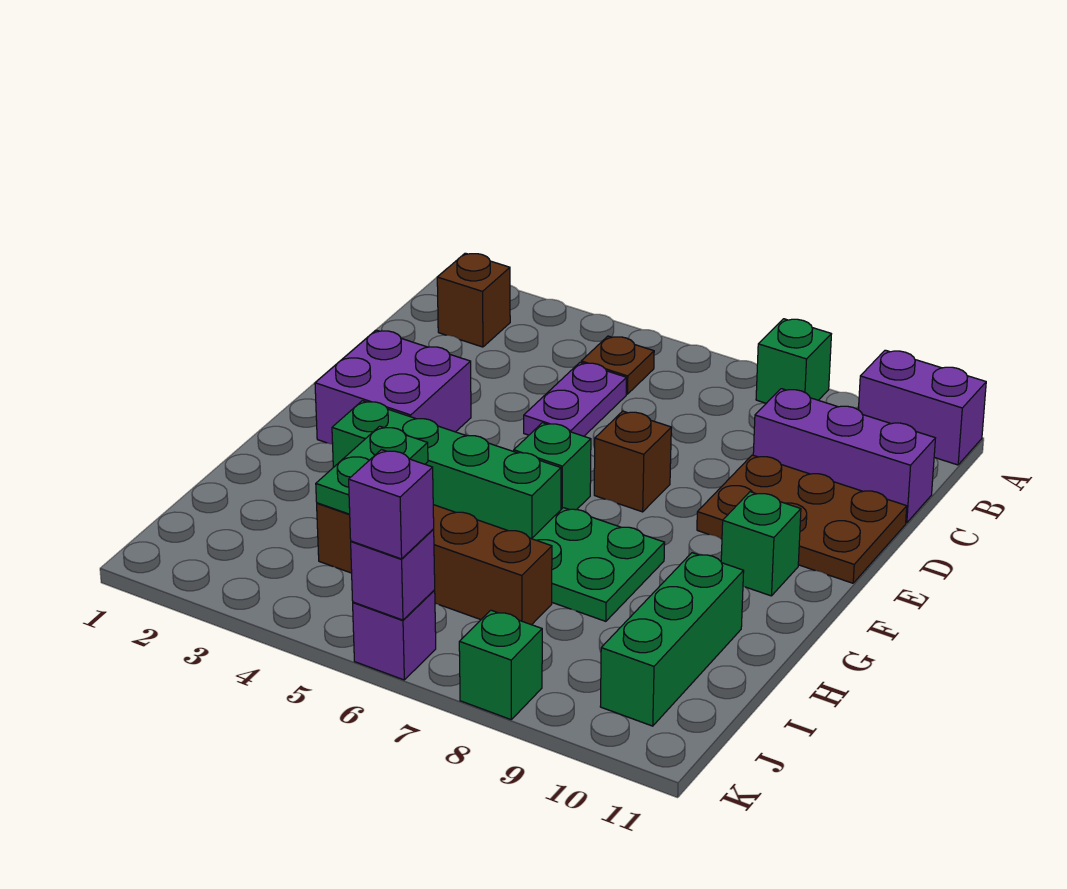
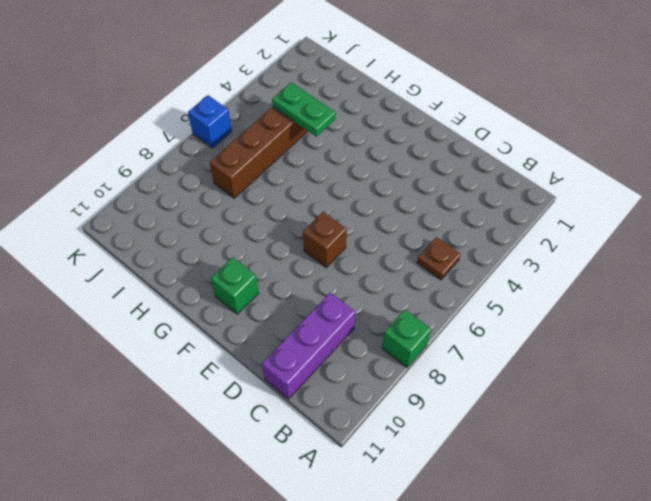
blue 1x1 brick [188,95,232,148] -> purple 1x1 brick [353,590,436,680]
none -> purple 1x2 brick [858,350,986,465]
none -> brown 1x1 brick [437,253,510,347]
none -> purple 1x2 plate [524,362,627,436]

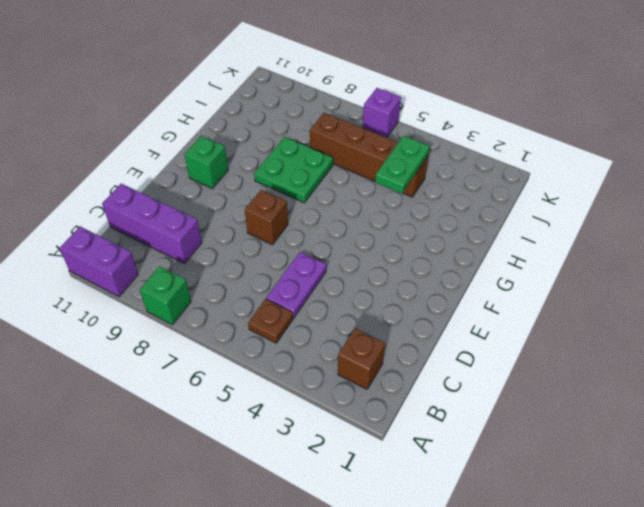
none -> brown 2x3 plate [697,455,907,583]
none -> purple 2x2 brick [315,330,471,444]
none -> green 1x1 brick [514,423,591,510]

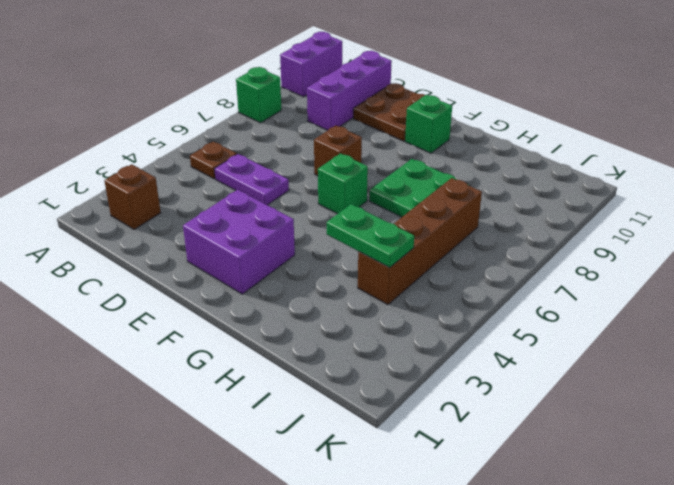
brown 2x2 plate [353,83,425,141] -> brown 2x3 plate [697,455,907,583]
none -> green 1x4 brick [332,401,561,539]
none -> green 1x3 brick [600,553,744,726]
none -> purple 1x1 brick [353,590,436,680]

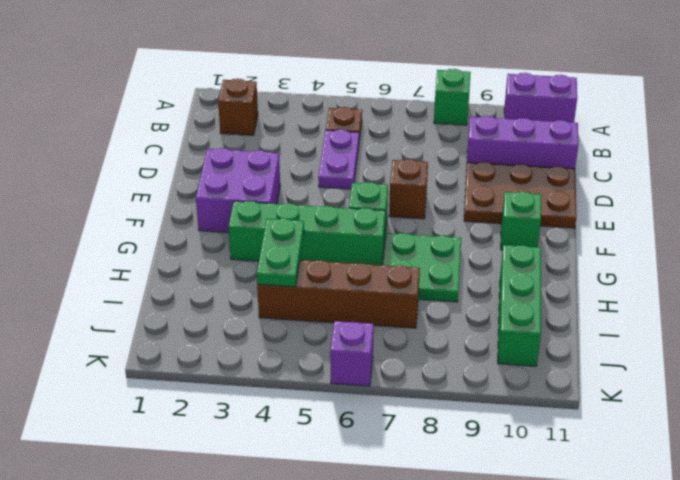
none -> green 1x1 brick [459,610,542,720]
none -> purple 1x1 brick [351,529,435,620]
none -> purple 1x1 brick [349,450,434,559]

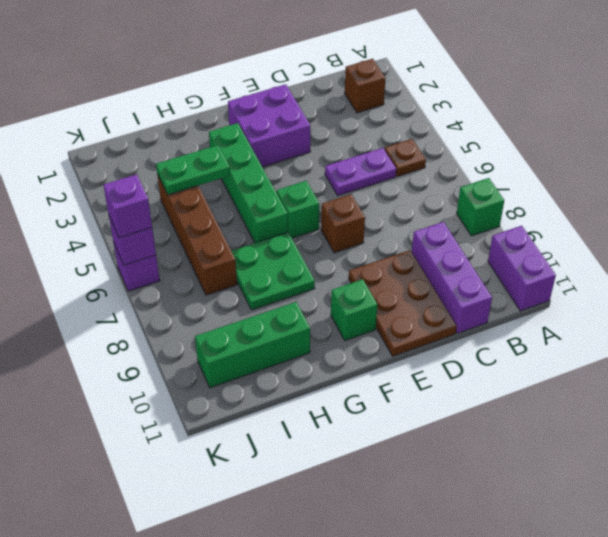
none -> green 1x1 brick [459,610,542,720]

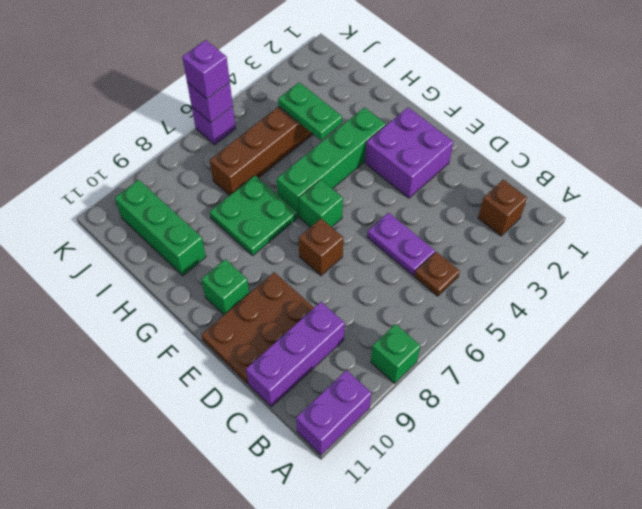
none -> green 1x1 brick [459,610,542,720]

